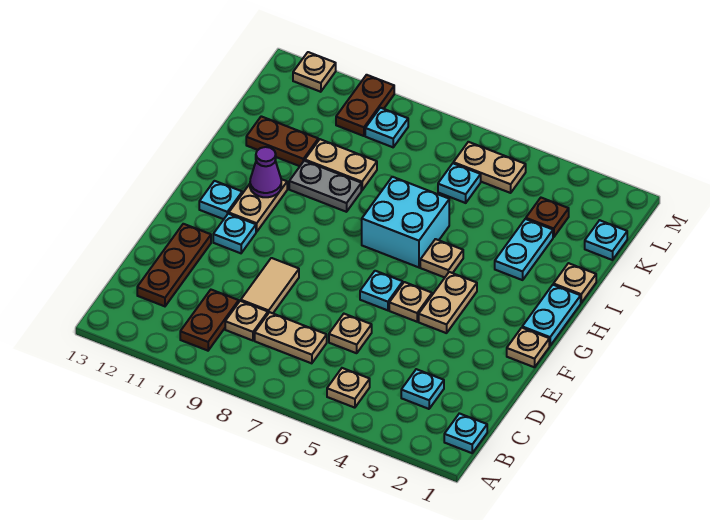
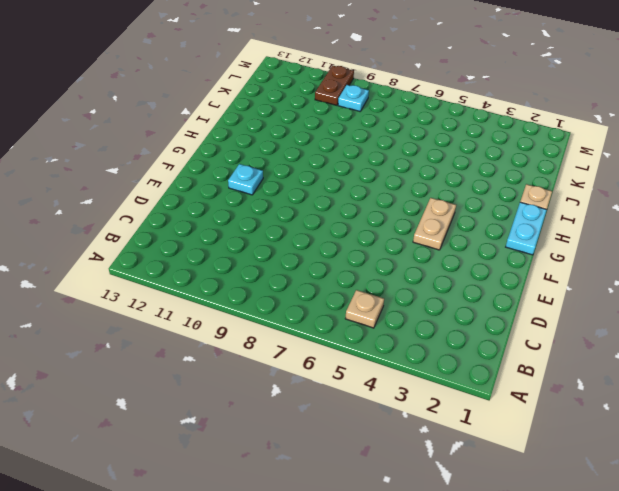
none -> cyan 1x1 plate [444,413,487,453]
none -> brown 1x2 plate [180,290,239,351]
none -> cyan 1x1 plate [401,369,444,409]
none -> tan 1x2 plate [255,312,327,363]

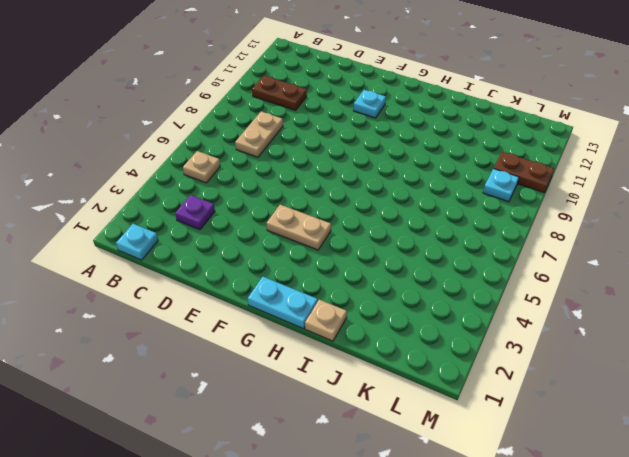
purple 1x1 plate [175,195,215,230] -> cyan 1x1 plate [401,369,444,409]
none -> tan 1x1 plate [225,301,268,341]
none -> brown 1x3 plate [137,224,211,306]
none -> tan 1x1 plate [329,314,372,353]
none -> tan 1x2 tile [241,258,299,313]

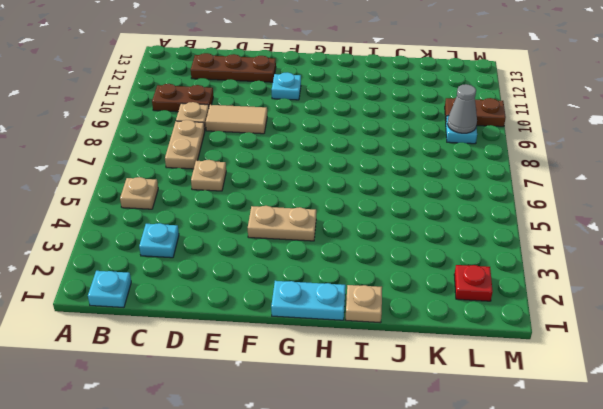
red 1x1 plate [454,265,493,301] -> none
grey 1x1 cone [447,84,477,133] -> none
none -> tan 1x1 plate [507,328,549,367]
none -> tan 1x1 plate [389,282,432,322]
none -> cyan 1x1 plate [360,271,403,310]
none -> tan 1x2 plate [229,179,287,232]

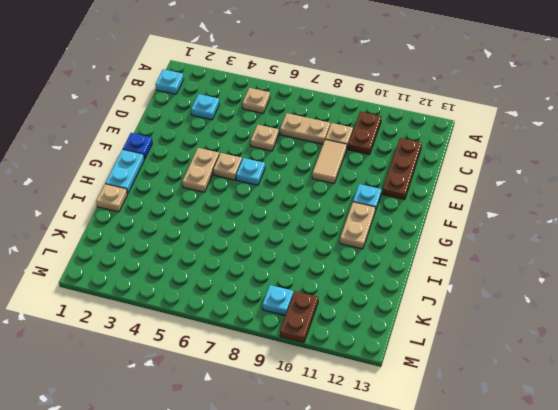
blue 1x1 plate [123,133,152,159] -> tan 1x1 plate [507,328,549,367]
none -> cyan 1x1 plate [199,181,242,219]
none -> tan 1x1 plate [420,239,463,278]
none -> cyan 2x2 brick [362,177,449,267]
none -> cyan 1x2 plate [495,219,553,280]

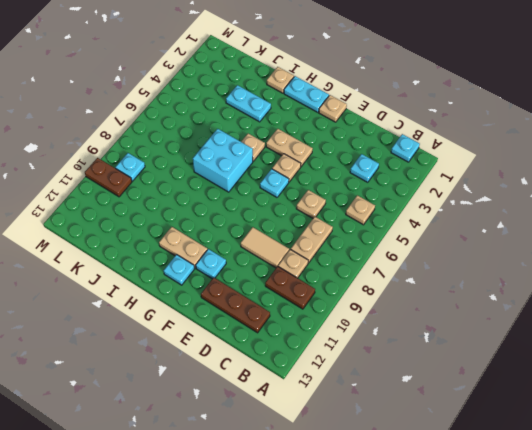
none -> grey 1x2 plate [289,161,361,212]
none -> tan 1x2 plate [305,139,377,190]
none -> brown 1x2 plate [246,116,318,166]
none -> cyan 1x1 plate [585,220,627,260]

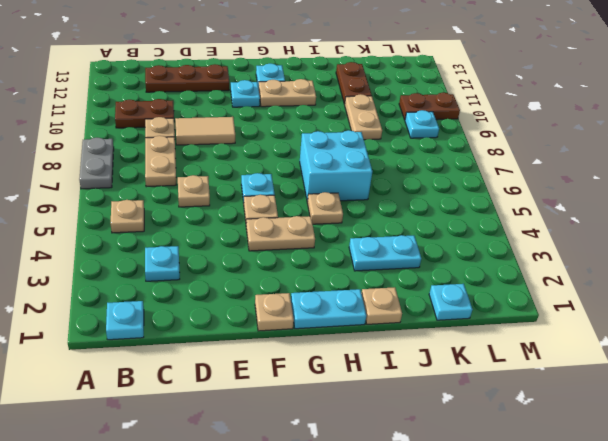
grey 1x2 plate [79,138,114,189] -> grey 1x2 plate moved to [289,161,361,212]
none -> brown 1x1 plate [526,198,569,237]
none -> cyan 1x1 plate [438,163,481,203]
none -> tan 1x2 plate [453,142,526,193]
none -> tan 1x1 plate [293,52,336,92]

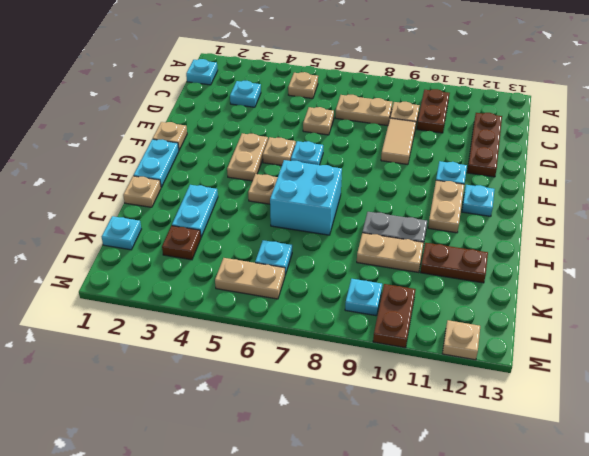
none -> purple 1x1 cone [250,147,281,197]

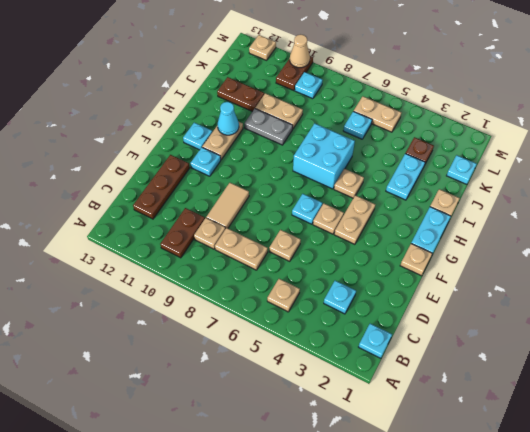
cyan 1x1 cone [218,102,239,135] -> purple 1x1 cone [250,147,281,197]
tan 1x1 cone [290,35,310,68] -> none

